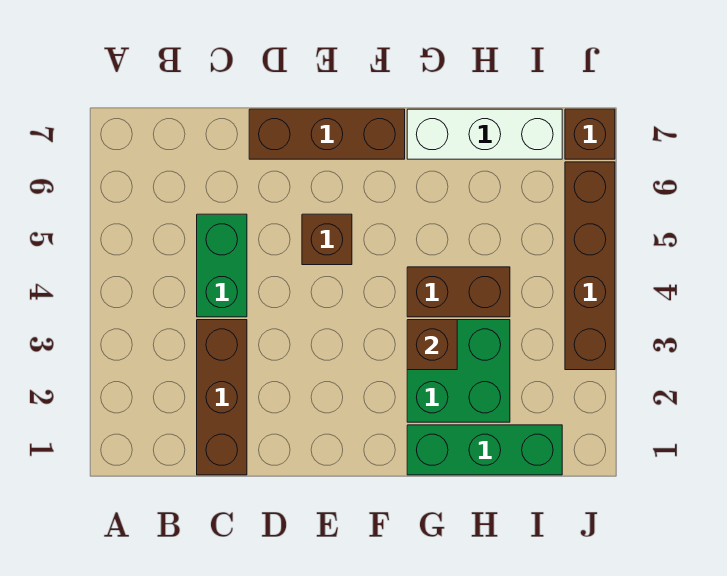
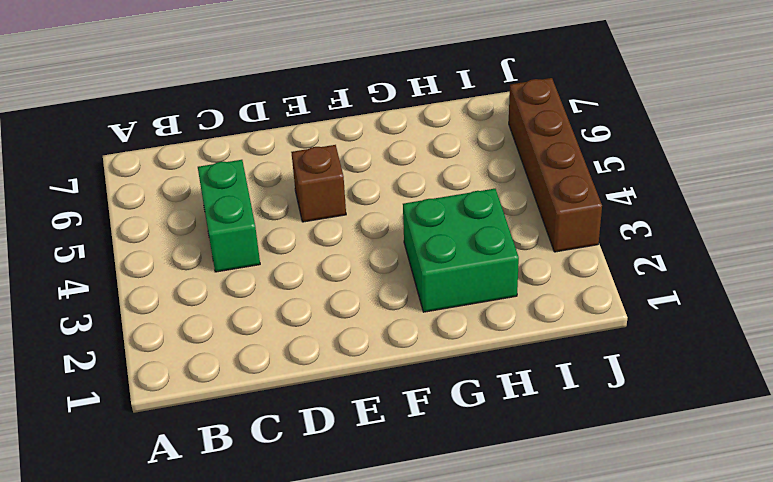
none -> brown 1x3 brick [197,320,247,475]
none -> brown 1x3 brick [249,109,405,159]

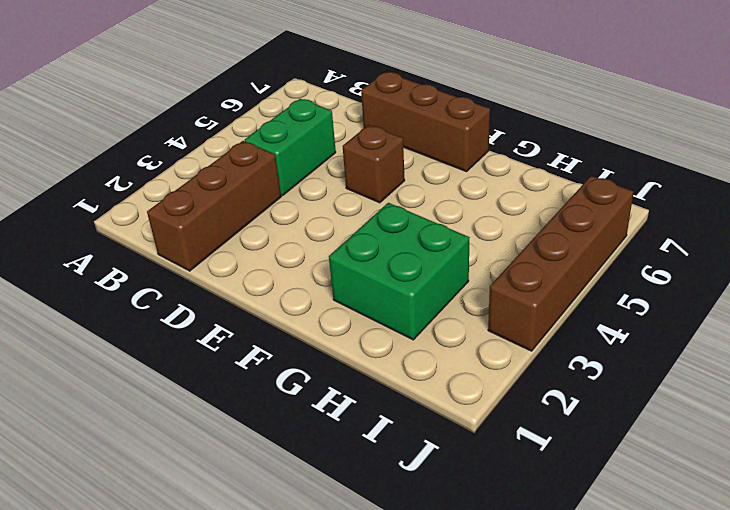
none -> green 1x3 brick [407,425,562,475]
none -> brown 1x2 brick [407,267,510,317]

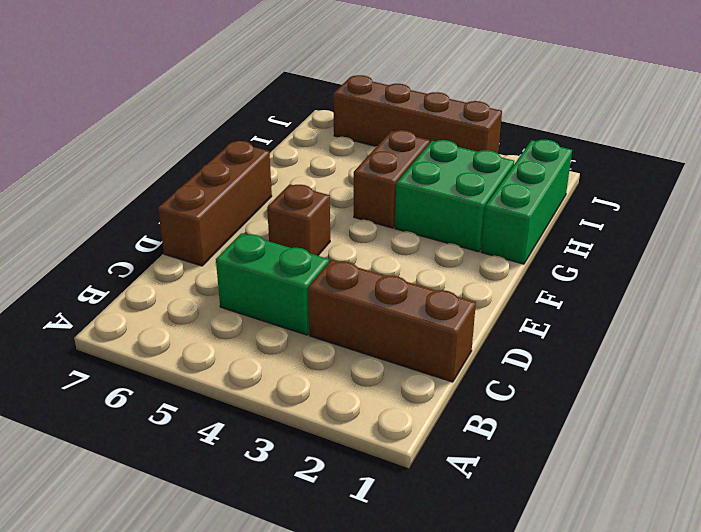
none -> white 1x3 brick [407,109,562,159]
none -> brown 1x1 brick [565,109,615,159]

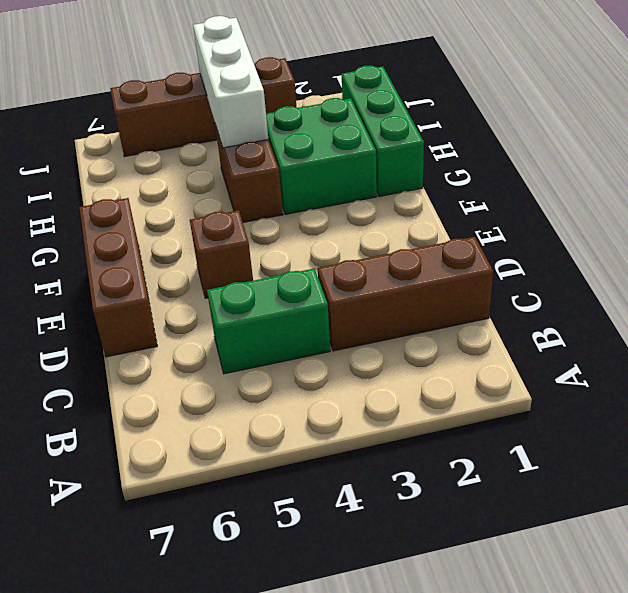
white 1x3 brick [193,16,268,148] -> white 1x3 brick moved to [407,109,562,159]
none -> brown 1x1 brick [565,109,615,159]
none -> brown 1x1 brick [407,320,457,370]

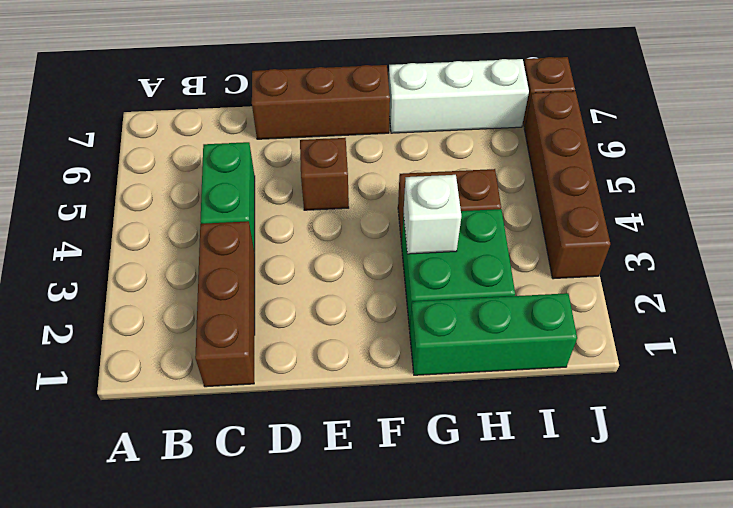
white 1x1 brick [403,175,461,254] -> brown 1x1 brick [407,320,457,370]

